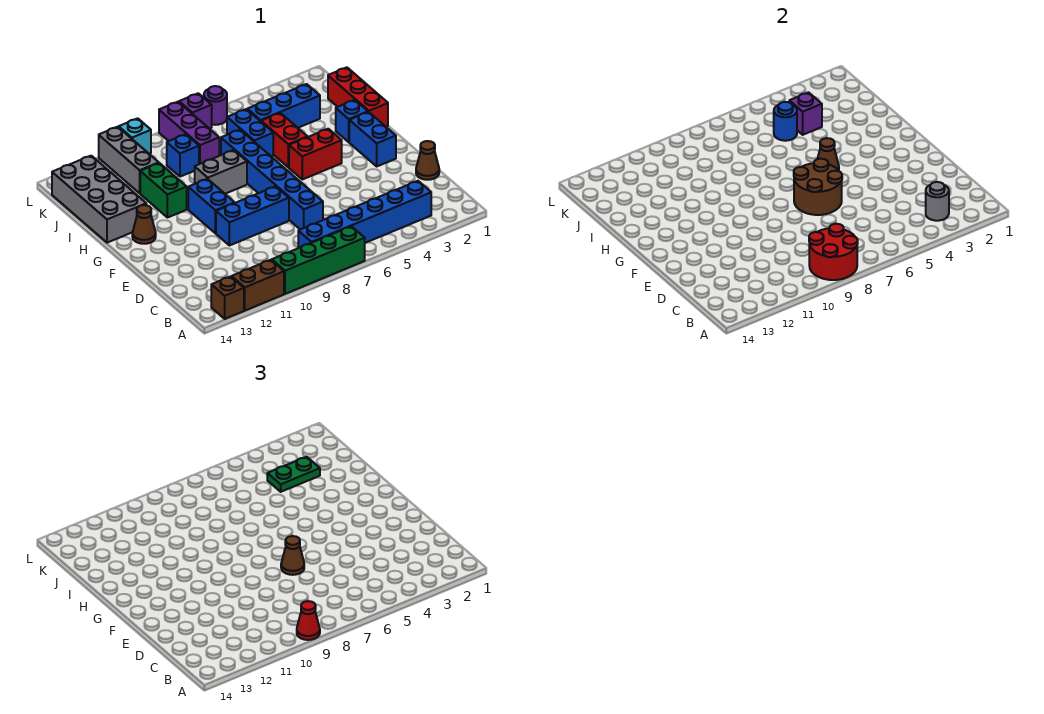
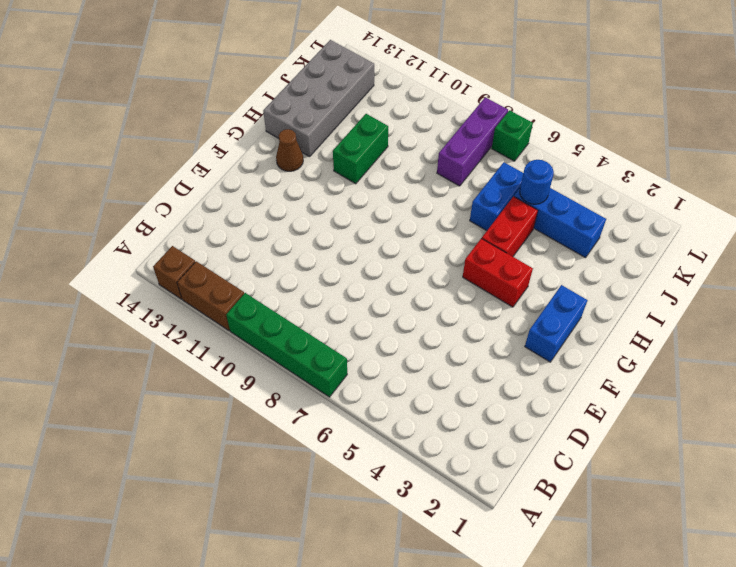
green 1x1 brick [492,110,533,161] -> purple 1x1 brick [179,93,212,129]
none -> blue 1x6 brick [298,181,431,248]
none -> brown 1x1 cone [416,141,439,180]
none -> blue 1x6 brick [221,130,323,230]
none -> blue 1x3 brick [216,186,289,246]

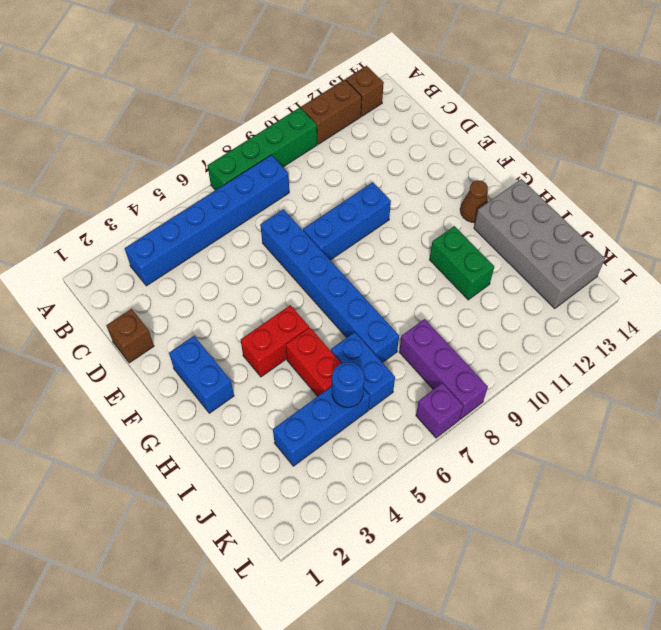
brown 1x1 brick [106,309,154,363] -> brown 1x1 cone [416,141,439,180]
none -> blue 1x2 brick [188,179,234,233]
none -> red 1x3 brick [328,67,388,127]
none -> blue 1x1 brick [336,100,368,142]
none -> grey 1x2 brick [195,150,247,194]

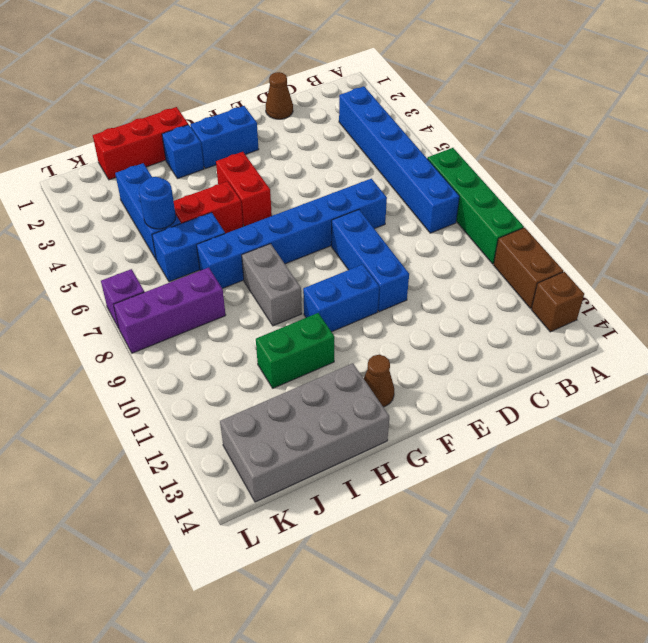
none -> blue 1x1 brick [167,134,199,177]
none -> grey 1x3 brick [99,127,159,193]
none -> purple 1x1 round brick [204,86,227,125]
none -> cyan 1x1 brick [119,118,151,154]

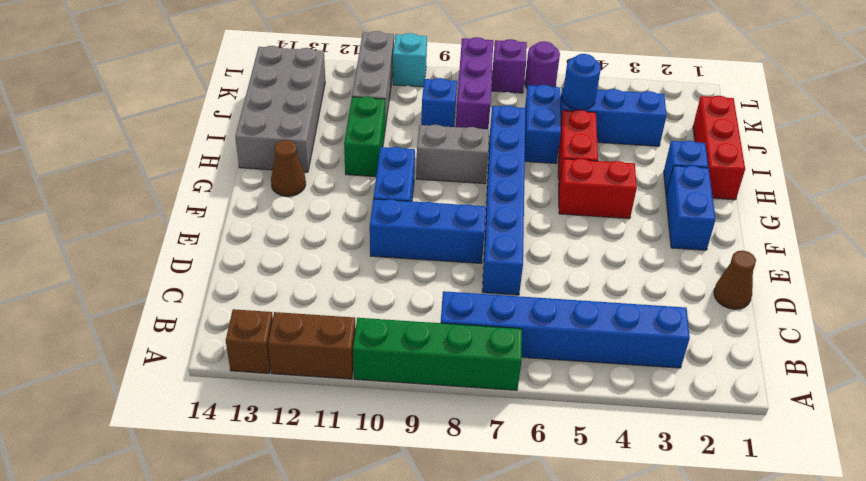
none -> red 2x2 round brick [809,224,858,280]
none -> grey 1x1 round brick [926,182,949,221]
none -> brown 2x2 round brick [794,159,842,215]
none -> brown 1x1 cone [818,138,839,170]

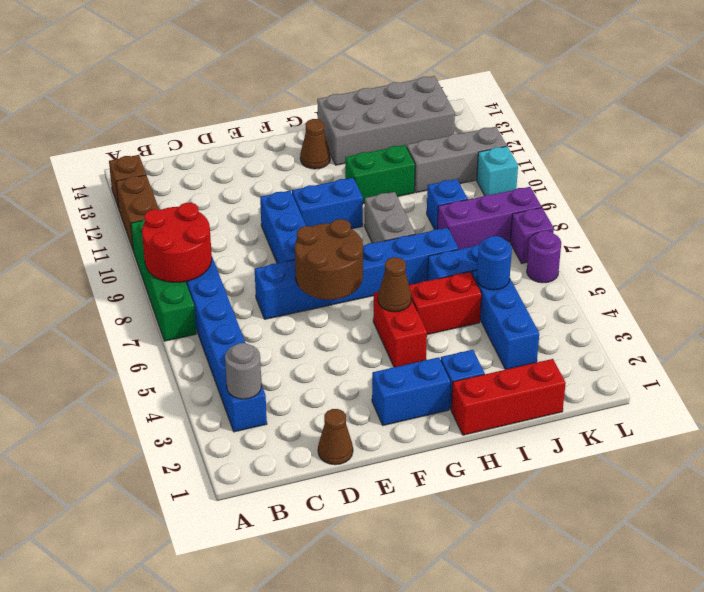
none -> purple 1x1 brick [789,92,822,135]
none -> red 1x1 cone [297,601,320,640]
none -> brown 1x1 cone [281,536,304,575]
none -> green 1x2 plate [267,457,320,492]

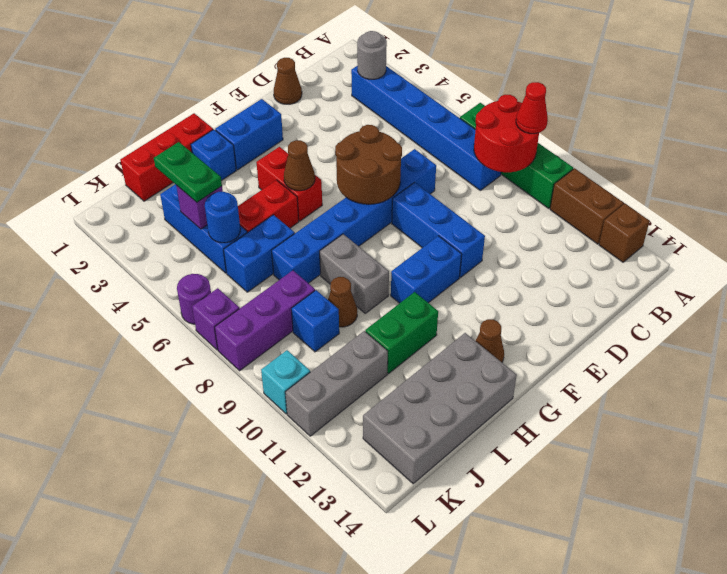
brown 1x1 cone [328,277,357,327] -> brown 1x1 cone moved to [281,536,304,575]

